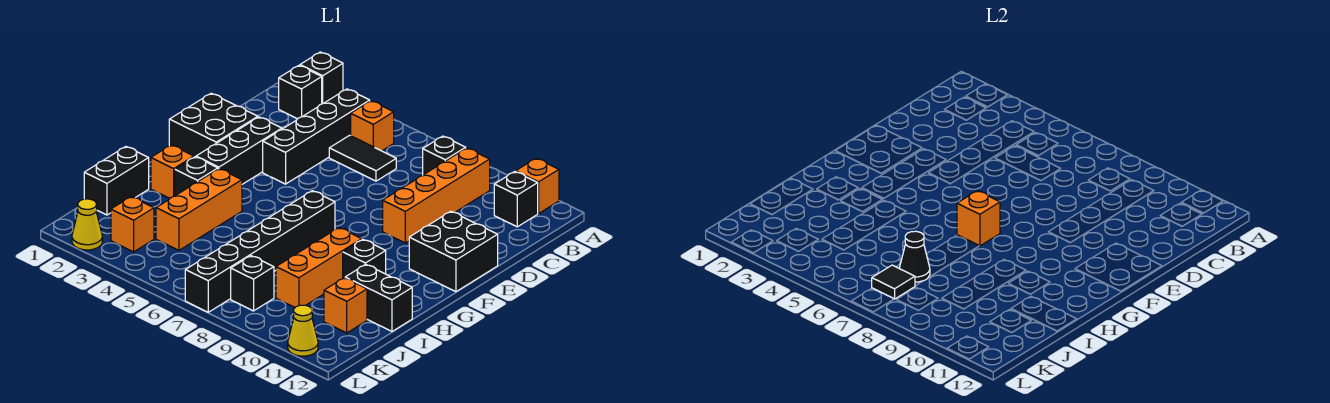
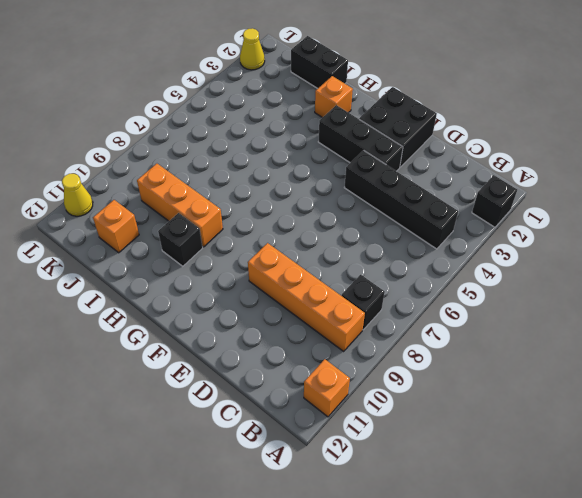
none -> black 1x1 brick [279,65,322,119]
none -> orange 1x1 brick [351,101,394,151]
none -> black 1x1 brick [494,172,538,227]

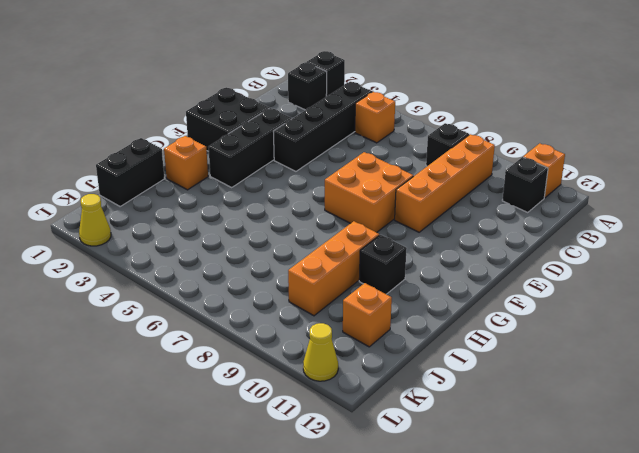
orange 2x2 brick [325,152,413,233] -> none
none -> black 1x2 tile [329,135,396,181]
none -> black 2x2 brick [409,211,498,292]
none -> black 1x6 brick [185,191,335,312]

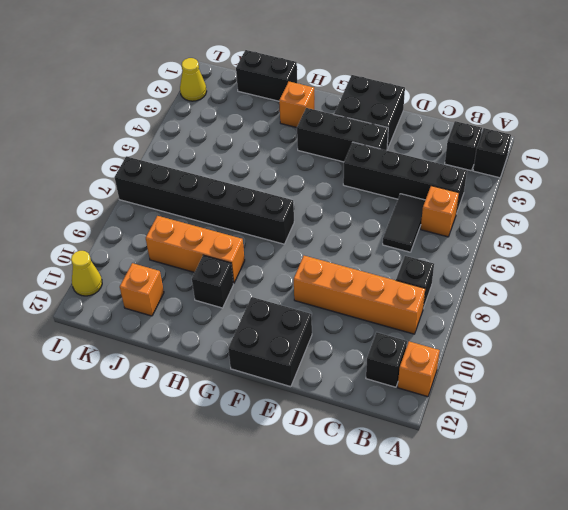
none -> black 1x1 brick [175,157,218,196]
none -> orange 1x3 brick [156,169,242,250]
none -> black 1x2 brick [345,264,412,331]

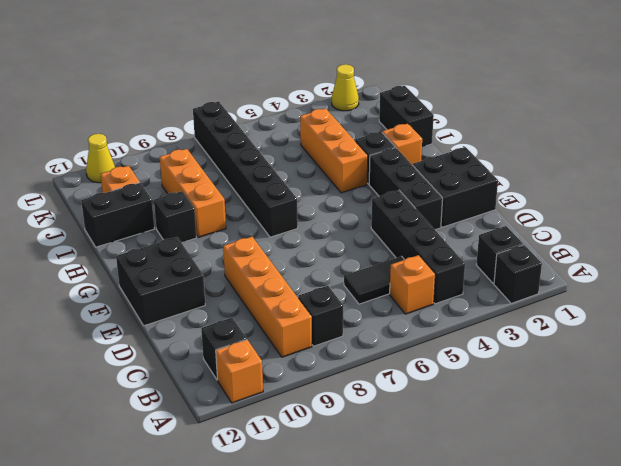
none -> orange 1x1 brick [111,197,154,252]
none -> black 1x1 brick [231,256,274,311]
none -> orange 1x1 brick [957,191,1000,246]

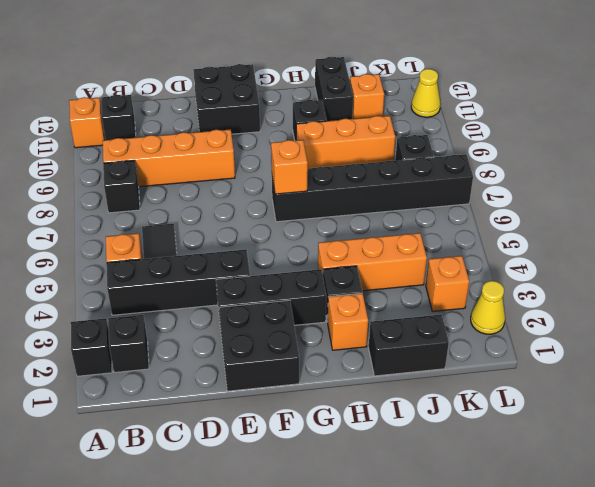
none -> black 1x1 cone [899,231,930,282]
none -> black 1x1 tile [872,265,915,299]

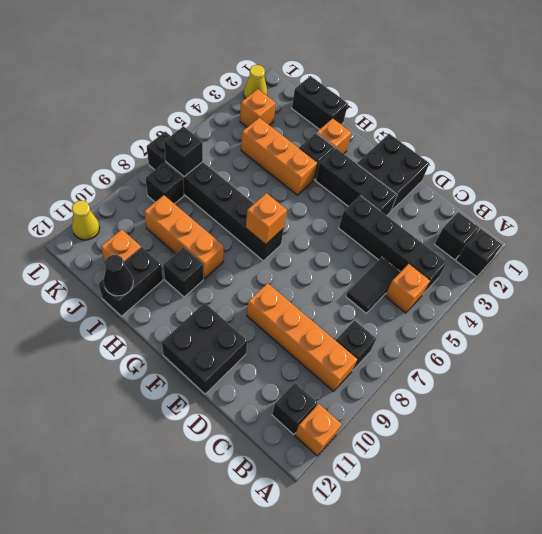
black 1x1 cone [104,255,133,296] -> black 1x1 cone moved to [899,231,930,282]
black 1x1 brick [164,126,203,176] -> black 1x1 tile [872,265,915,299]

